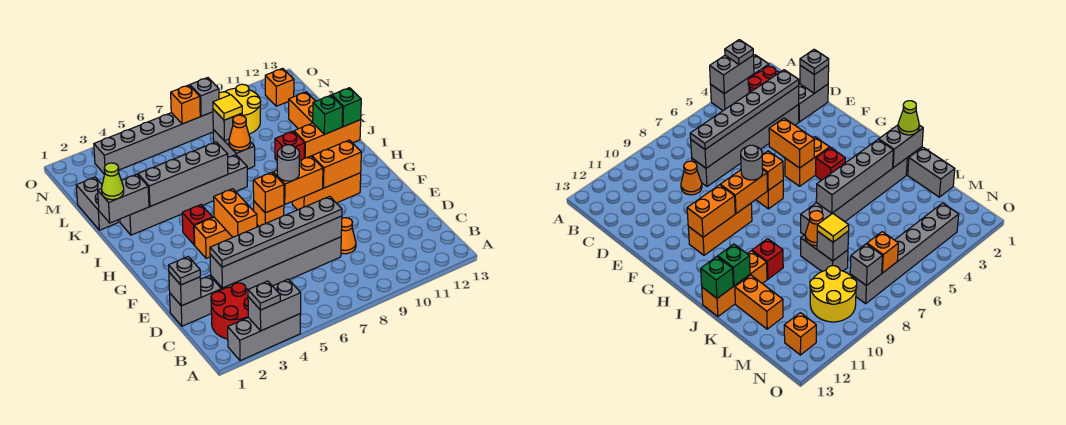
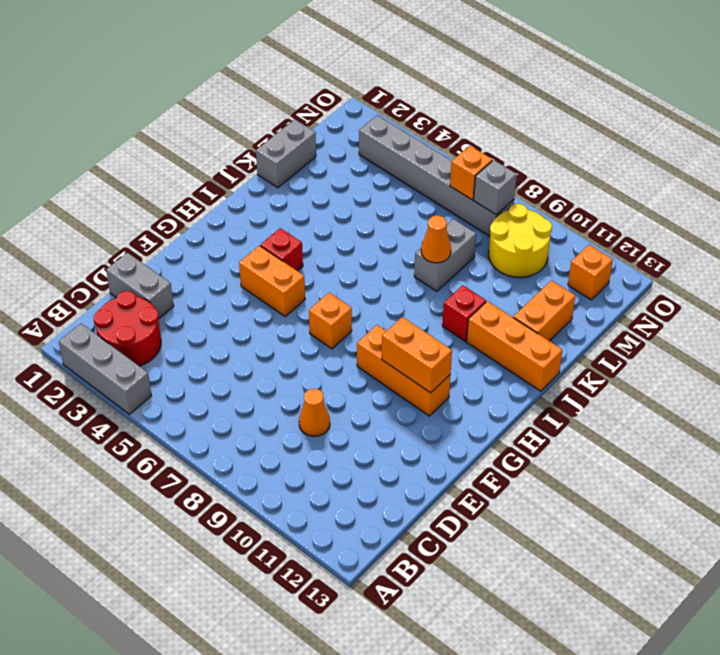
none -> grey 1x6 brick [211,237,341,290]
none -> grey 1x6 brick [120,155,247,235]
none -> grey 1x2 brick [248,279,301,331]
none -> grey 1x1 brick [169,272,201,306]

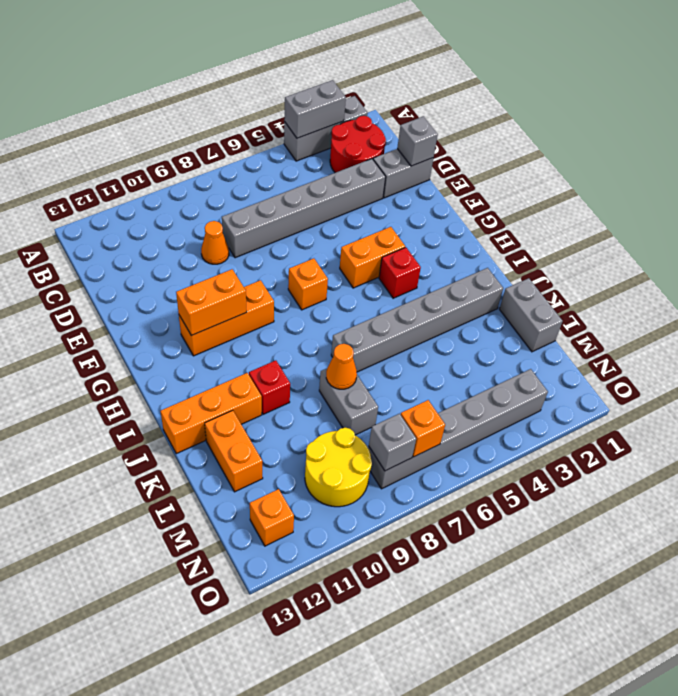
none -> grey 1x6 brick [210,216,342,288]
none -> orange 1x2 brick [214,189,257,237]
none -> orange 1x1 brick [253,172,284,213]
none -> orange 1x2 brick [273,156,323,204]

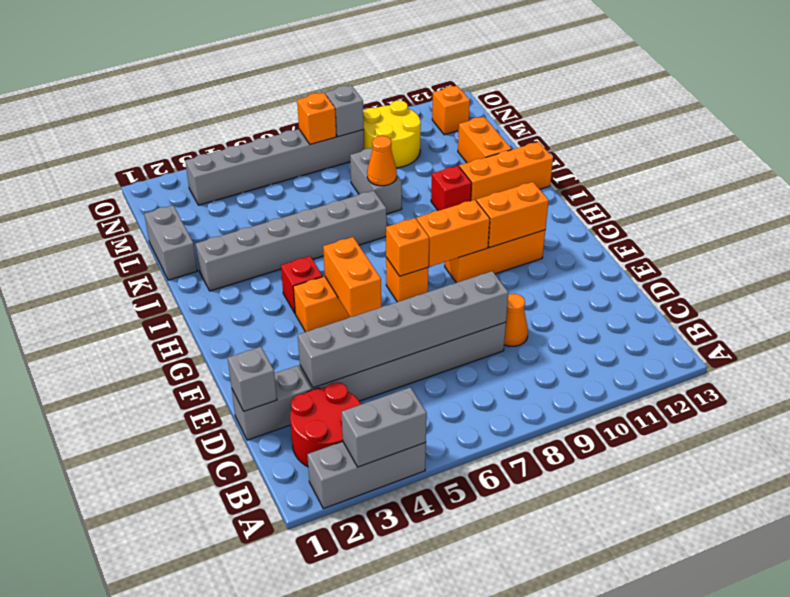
none -> grey 1x2 brick [98,174,149,223]
none -> grey 1x4 brick [138,142,228,206]
none -> green 1x1 brick [313,95,343,134]
none -> green 1x1 brick [332,88,361,127]

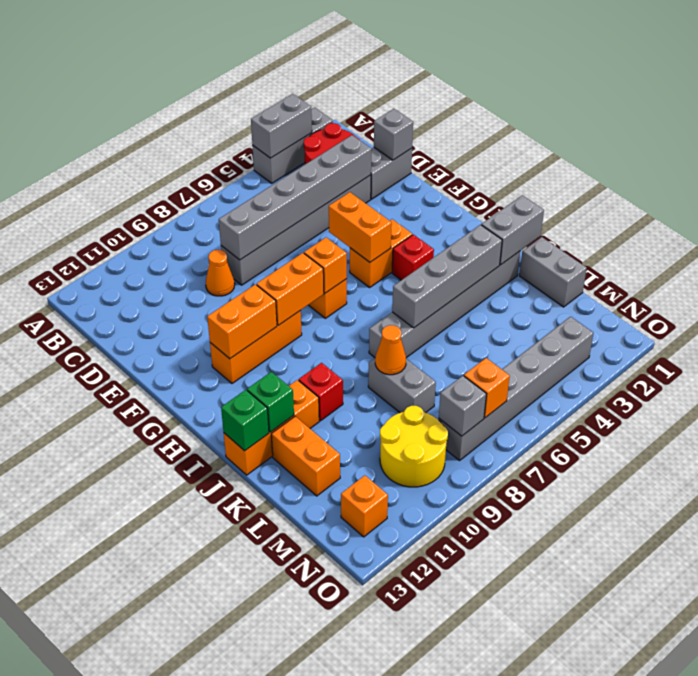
none -> grey 1x1 brick [213,109,242,141]
none -> grey 1x1 plate [248,281,280,310]
none -> grey 1x1 plate [169,257,200,285]
none -> grey 1x6 plate [210,196,342,267]

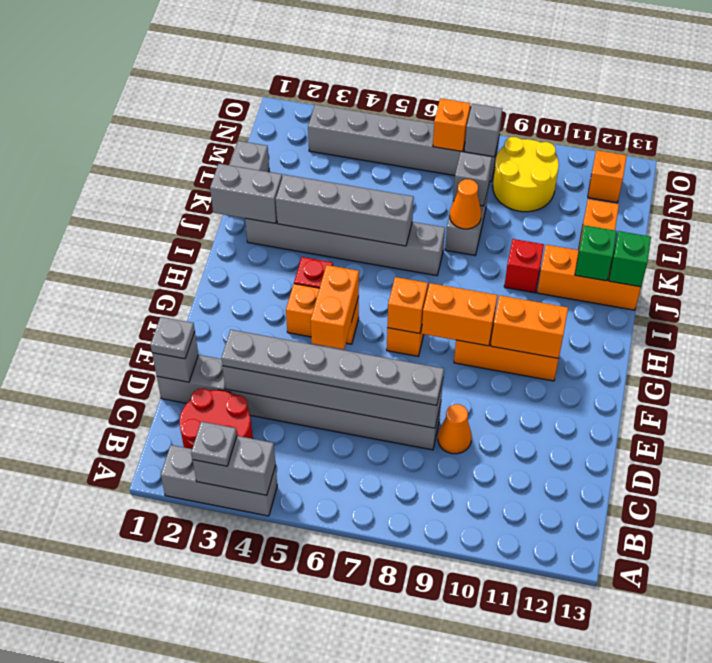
none -> grey 1x1 round brick [277,145,300,181]
none -> lime 1x1 cone [102,163,124,200]
none -> yellow 1x1 tile [213,95,242,120]

